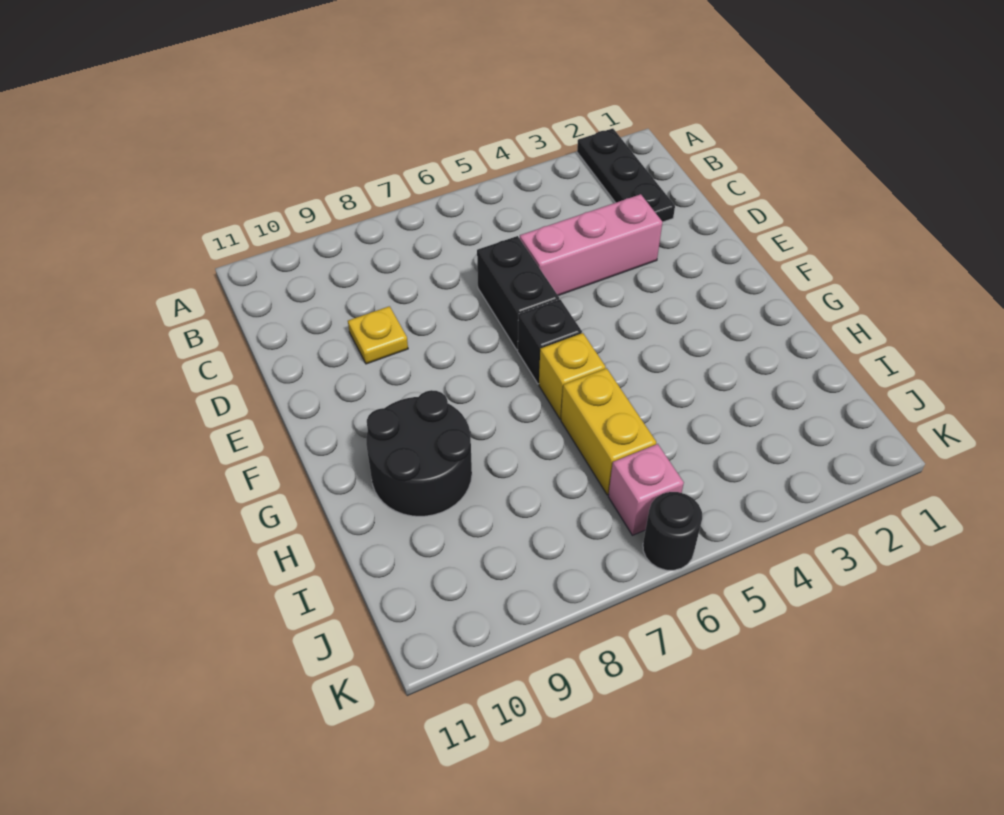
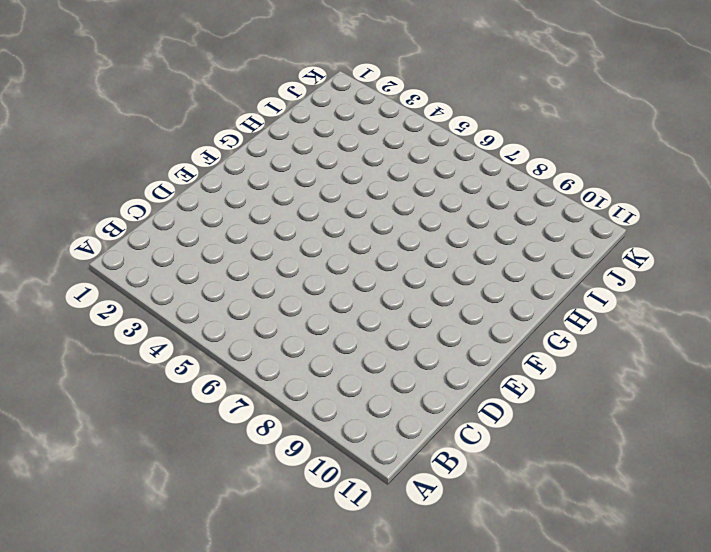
none -> black 1x3 plate [577,128,675,222]
none -> pink 1x3 brick [520,194,662,296]

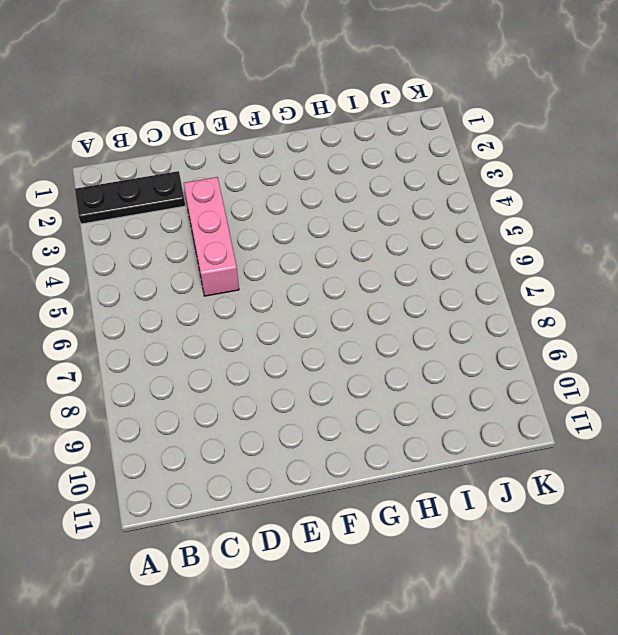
none -> black 1x2 brick [477,236,559,350]
none -> yellow 1x1 plate [348,306,408,364]

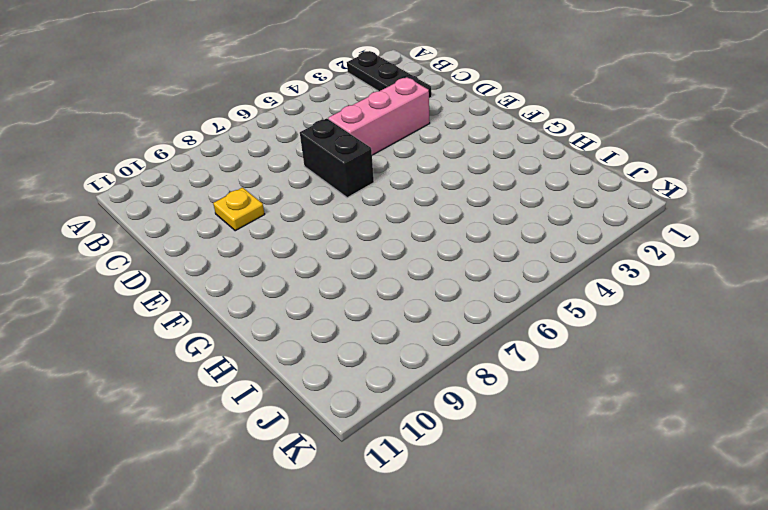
none -> black 1x1 brick [518,299,582,384]
none -> yellow 1x1 brick [539,333,606,419]

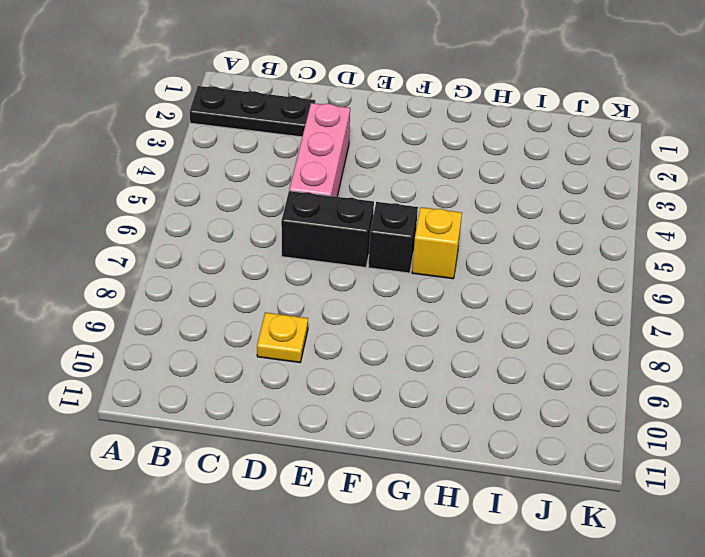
none -> black 2x2 round brick [366,390,472,516]
none -> yellow 1x2 brick [561,368,656,495]

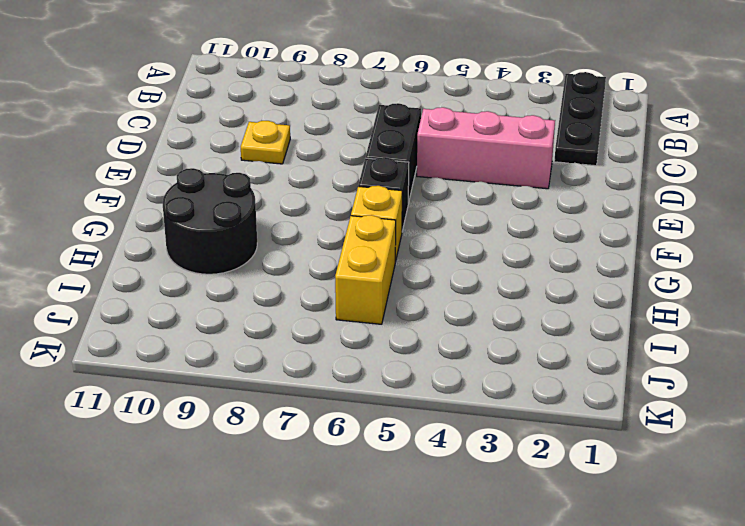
none -> pink 1x1 brick [608,444,684,535]
none -> black 1x1 round brick [643,492,702,570]

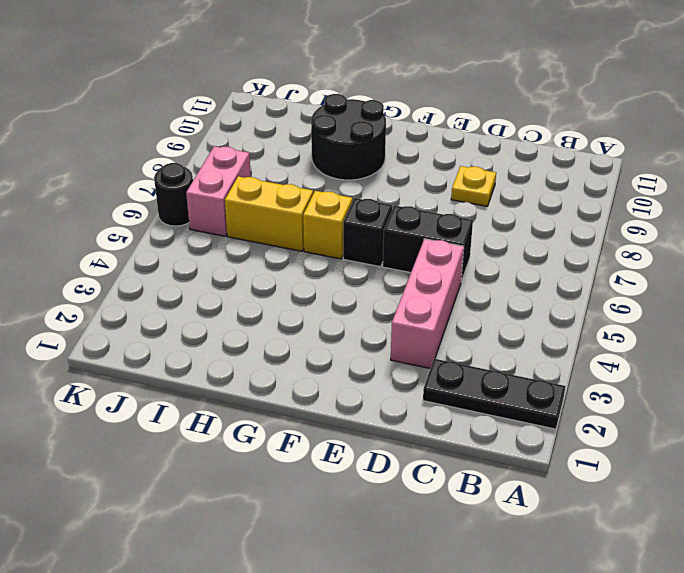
pink 1x2 brick [186,146,251,236] -> pink 1x1 brick [608,444,684,535]

